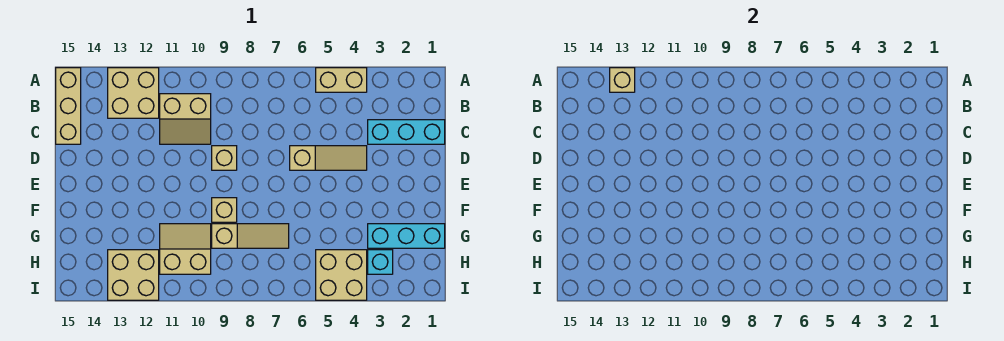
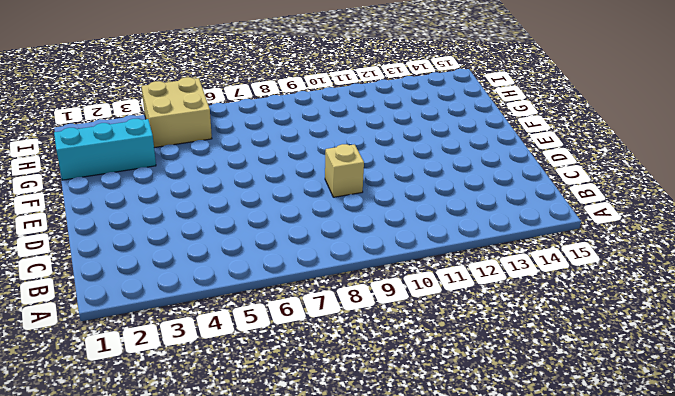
none -> tan 1x2 brick [316,68,367,92]
none -> tan 2x2 brick [108,68,159,118]
none -> tan 1x3 brick [56,68,81,144]

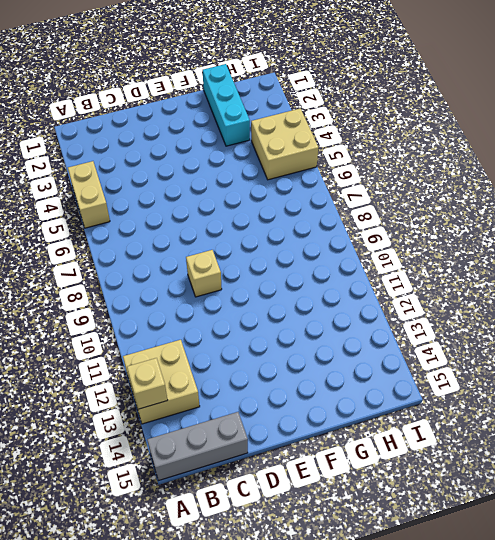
grey 1x3 brick [147,412,248,481] -> tan 1x3 brick [56,68,81,144]
none -> tan 2x2 slope [160,94,211,144]
none -> cyan 1x3 brick [368,120,445,144]
none -> tan 1x3 slope [290,146,367,170]

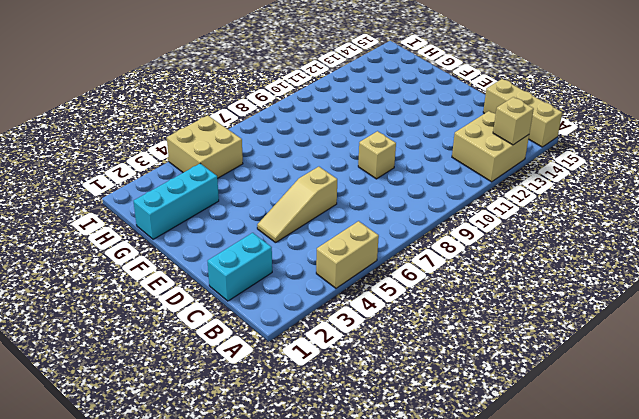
cyan 1x2 brick [208,233,272,301] -> cyan 1x3 brick [368,120,445,144]
none -> tan 2x2 slope [160,94,211,144]
none -> tan 1x1 brick [212,198,237,222]
none -> tan 1x3 slope [212,224,289,248]

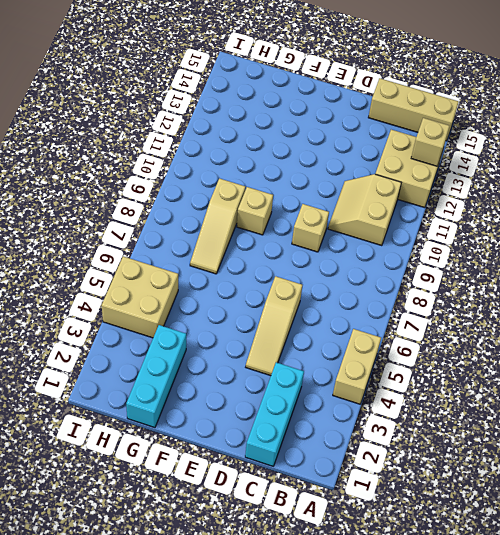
none -> tan 2x2 slope [160,224,211,274]
none -> cyan 1x1 brick [368,250,393,274]
none -> tan 2x2 brick [108,250,159,300]

